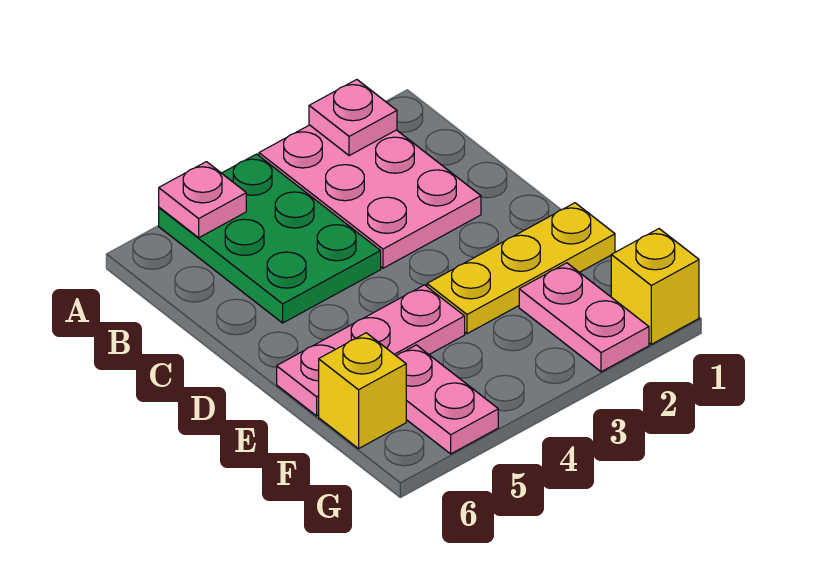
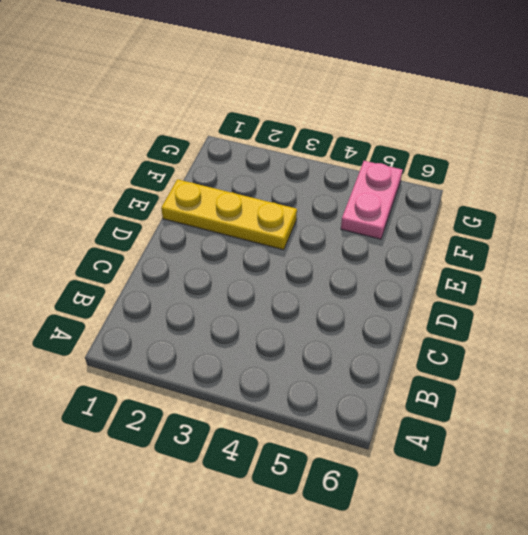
none -> pink 2x3 plate [259,125,481,268]
none -> green 2x3 plate [159,154,381,323]

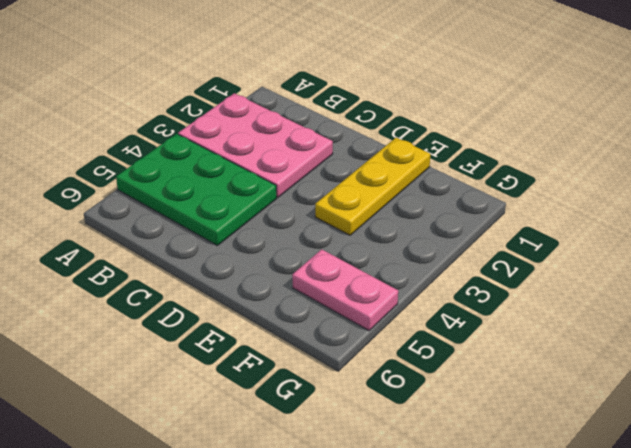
none -> pink 1x3 plate [277,285,465,416]
none -> pink 1x2 plate [519,263,649,372]

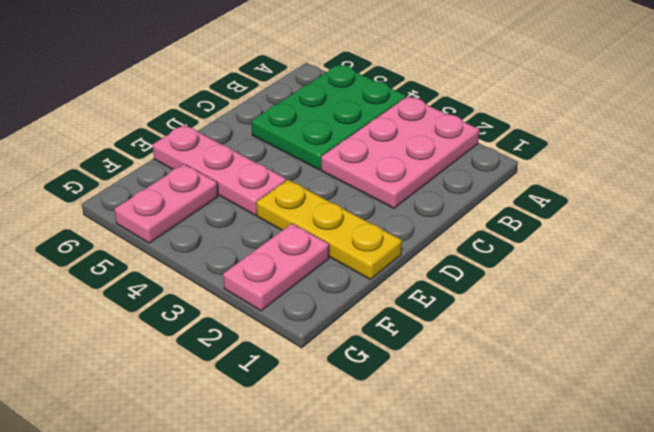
none -> yellow 1x1 brick [319,333,406,449]
none -> yellow 1x1 brick [611,229,699,344]

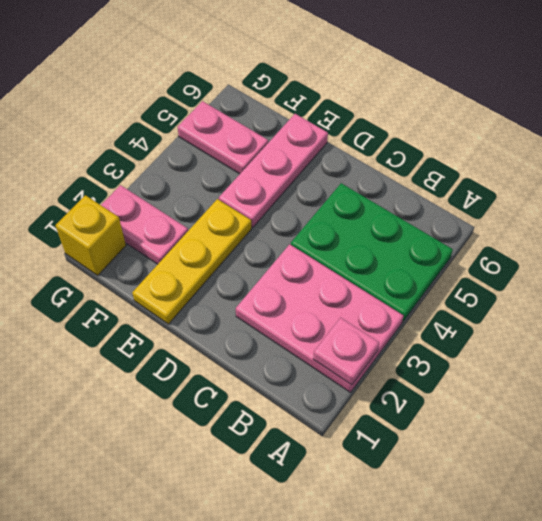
none -> yellow 1x1 brick [319,333,406,449]
none -> pink 1x1 plate [159,162,246,238]

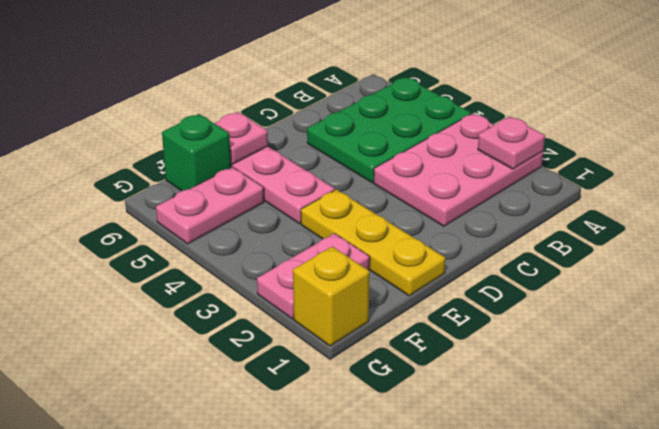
pink 1x1 plate [214,112,268,164] -> pink 1x1 plate moved to [159,162,246,238]
green 1x1 brick [162,114,231,191] -> yellow 1x1 brick [319,333,406,449]

